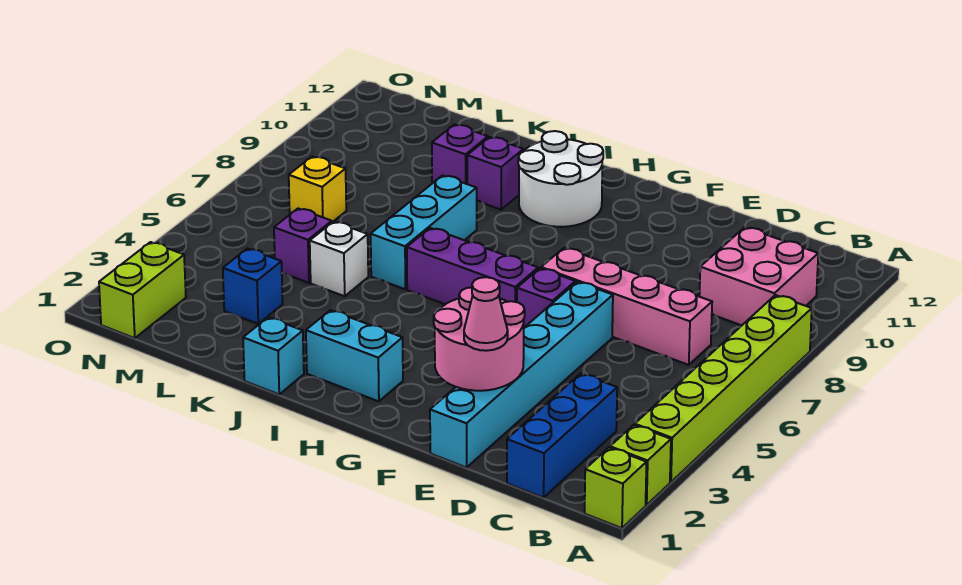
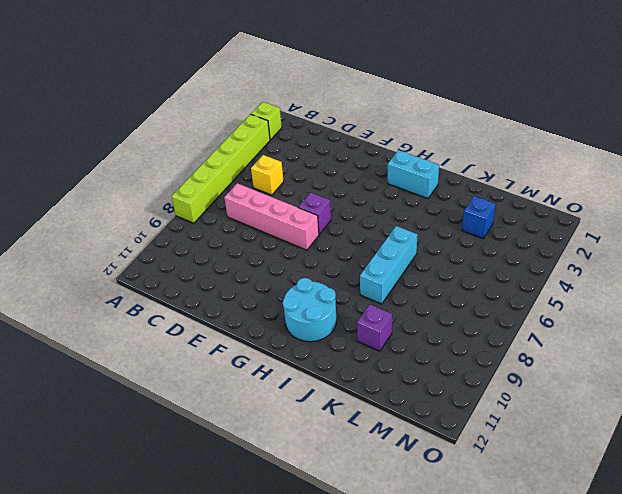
yellow 1x1 brick [251,155,284,195] -> yellow 1x1 brick moved to [289,156,346,222]
cyan 2x2 round brick [283,278,336,342] -> white 2x2 round brick [518,131,603,227]
none -> lime 1x1 brick [585,448,647,528]
none -> pink 2x2 brick [699,227,818,325]
none -> blue 1x3 brick [507,374,617,498]

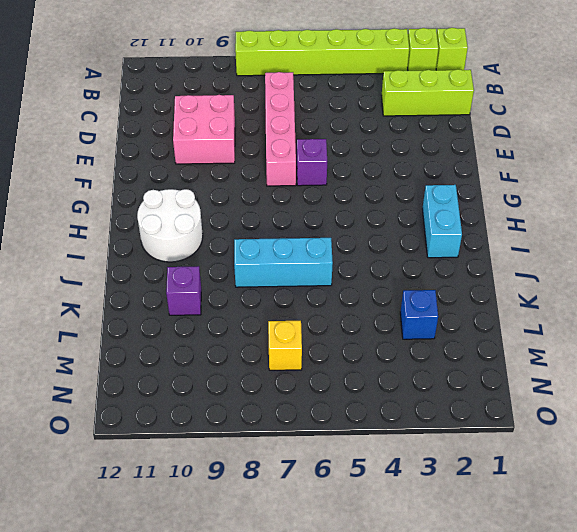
lime 1x3 brick [382,69,474,116] -> blue 1x3 brick [507,374,617,498]
pink 2x2 brick [173,95,235,164] -> pink 2x2 brick moved to [699,227,818,325]
none -> cyan 1x6 brick [430,282,613,468]
none -> purple 1x3 brick [407,228,538,304]
none -> cyan 1x1 brick [243,317,304,394]

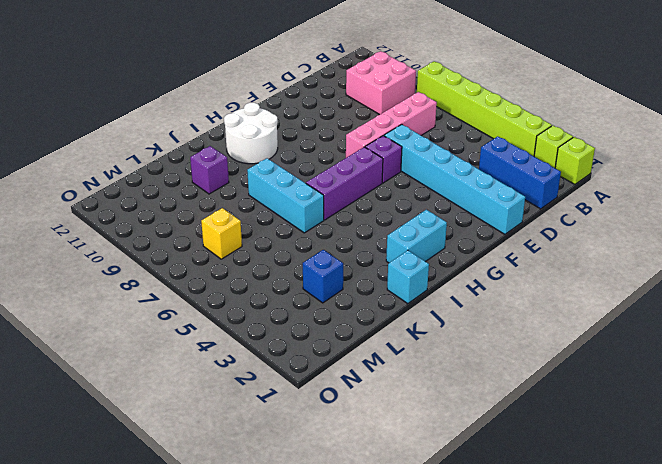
none -> purple 1x1 brick [467,137,524,210]
none -> white 1x1 brick [310,221,368,296]
none -> purple 1x1 brick [274,208,332,283]

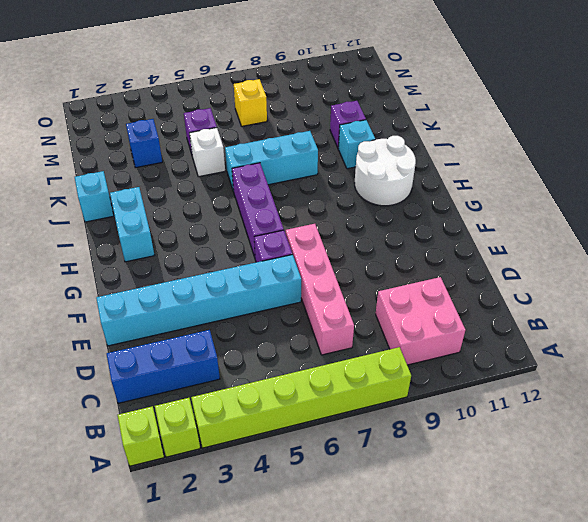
cyan 1x1 brick [338,120,375,169] -> purple 1x1 brick [467,137,524,210]
none -> lime 1x2 brick [99,242,186,338]
none -> pink 2x2 round brick [434,287,525,391]
none -> pink 1x1 cone [464,277,508,351]

